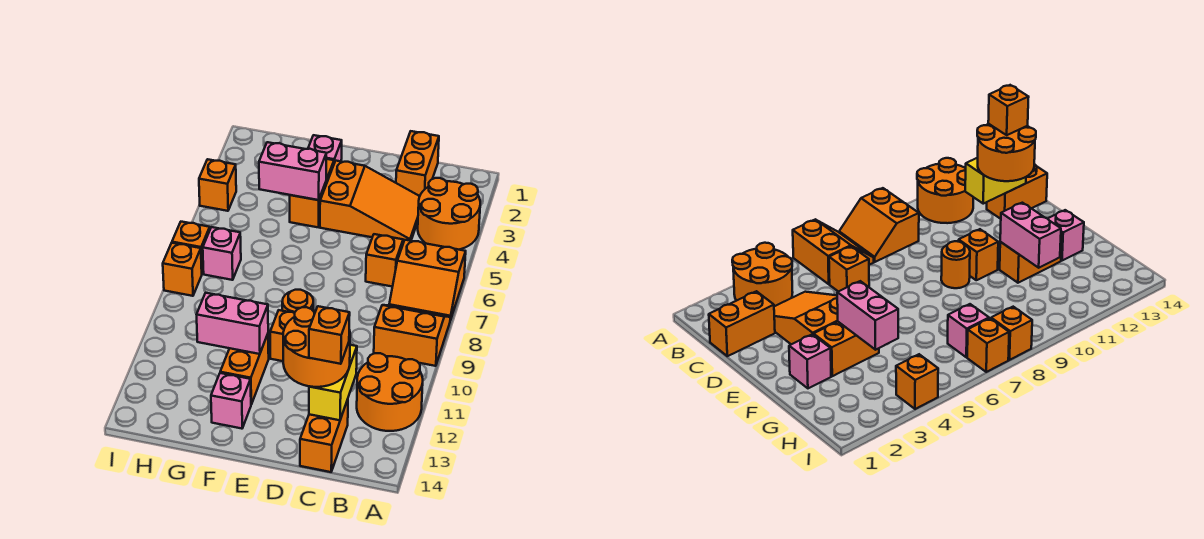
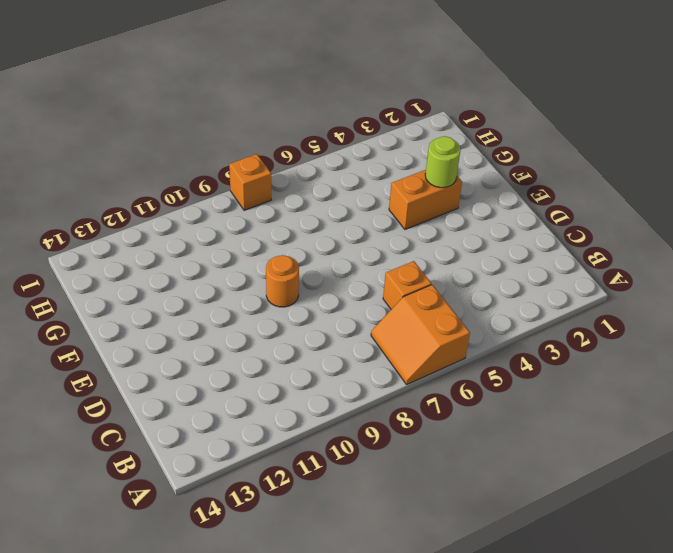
lime 1x1 round brick [425,136,461,188] -> none
none -> orange 2x2 round brick [418,178,480,250]
none -> orange 2x2 slope [374,305,450,366]
none -> orange 2x2 round brick [357,353,423,431]

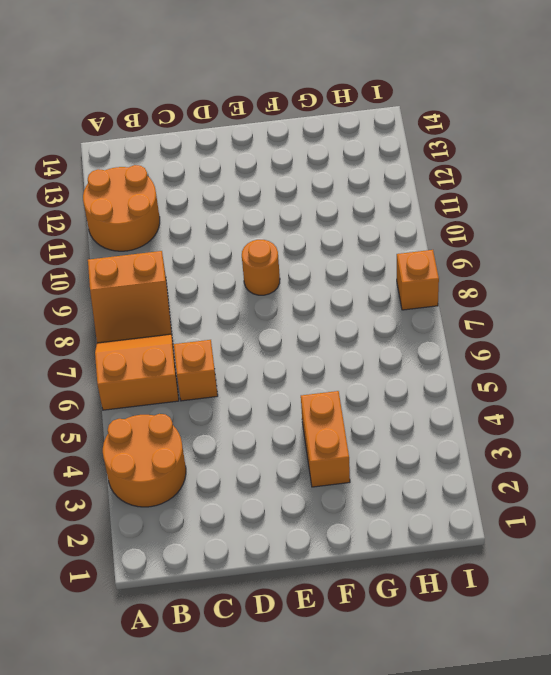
none -> orange 1x2 brick [396,131,439,196]
none -> orange 2x3 slope [320,161,420,243]
none -> orange 1x2 brick [300,399,348,472]

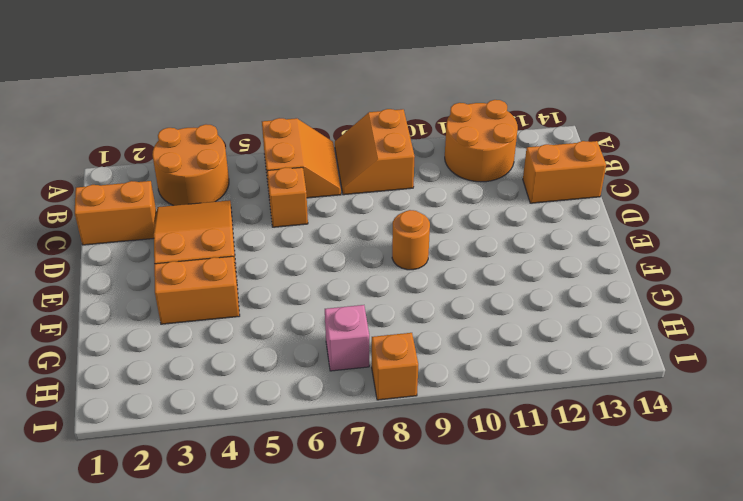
none -> orange 1x1 brick [270,310,295,361]
none -> pink 1x1 brick [308,135,342,163]
none -> orange 1x2 brick [220,334,269,404]

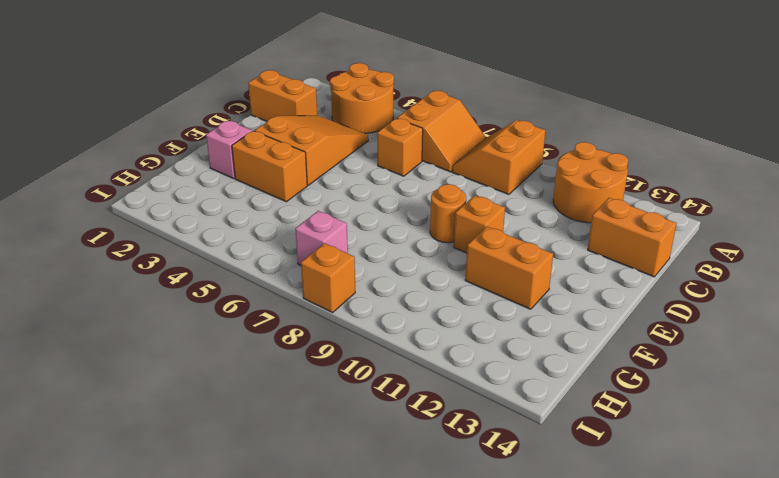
none -> pink 1x1 brick [211,373,251,429]
none -> orange 1x1 brick [199,159,236,211]
none -> orange 1x1 brick [172,222,210,273]

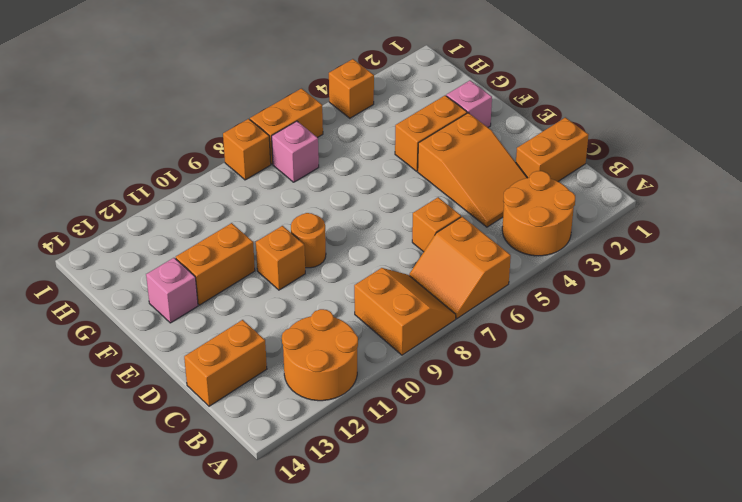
orange 1x2 brick [250,89,323,164] -> orange 1x1 brick [172,222,210,273]
none -> yellow 1x2 brick [309,345,357,420]
none -> pink 1x2 brick [259,142,326,200]
none -> pink 1x2 brick [197,293,268,354]

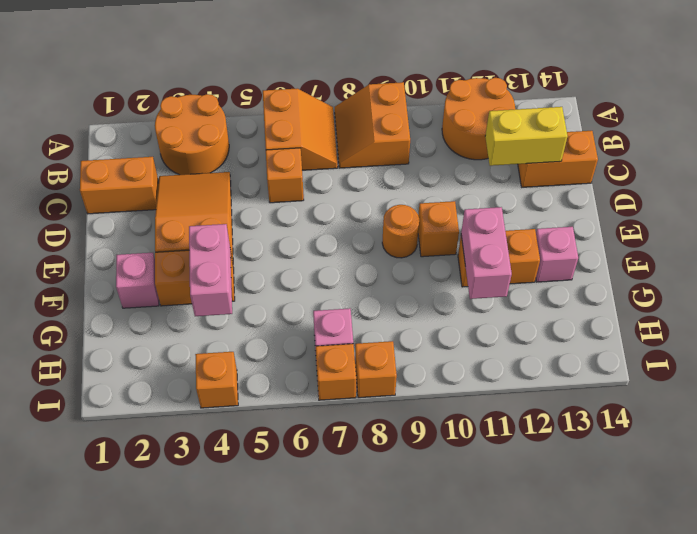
none -> orange 2x2 round brick [283,307,350,387]
none -> orange 1x1 brick [309,306,350,364]

